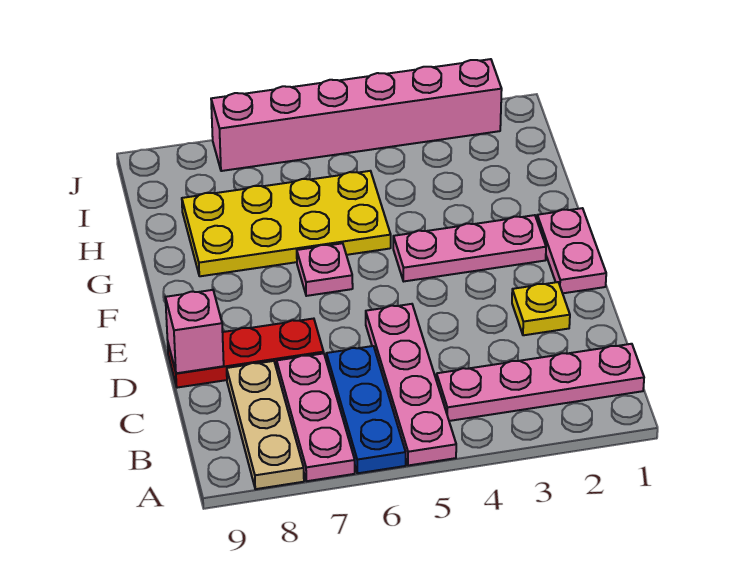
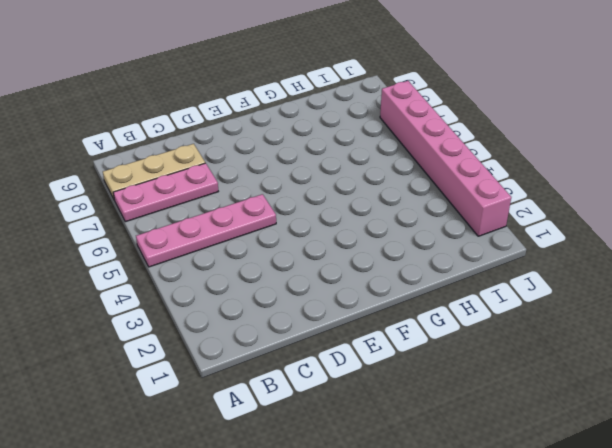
none -> blue 1x3 plate [326,346,406,473]
none -> pink 1x4 plate [436,344,644,421]
none -> yellow 1x1 plate [512,282,570,335]

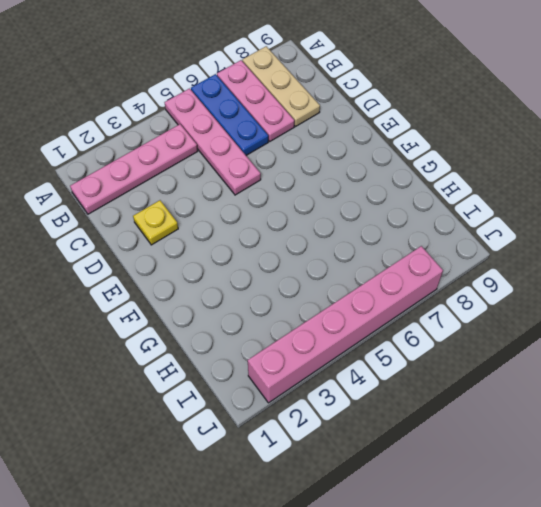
none -> red 1x3 plate [168,319,324,388]
none -> pink 1x2 plate [537,208,606,293]
none -> pink 1x3 plate [393,215,546,281]

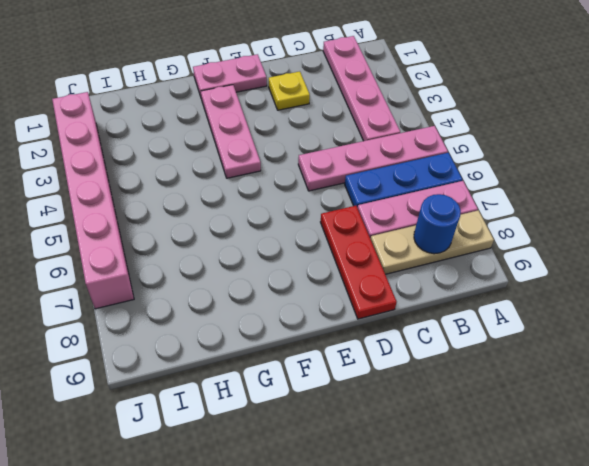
blue 1x1 round brick [414,194,461,254] -> none
none -> pink 1x1 plate [297,243,353,296]
none -> yellow 2x4 plate [182,171,391,276]
none -> pink 1x1 brick [165,290,224,373]

